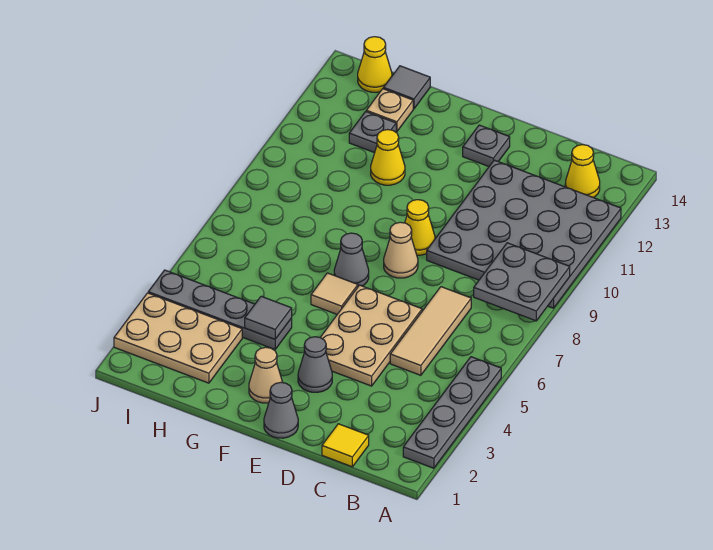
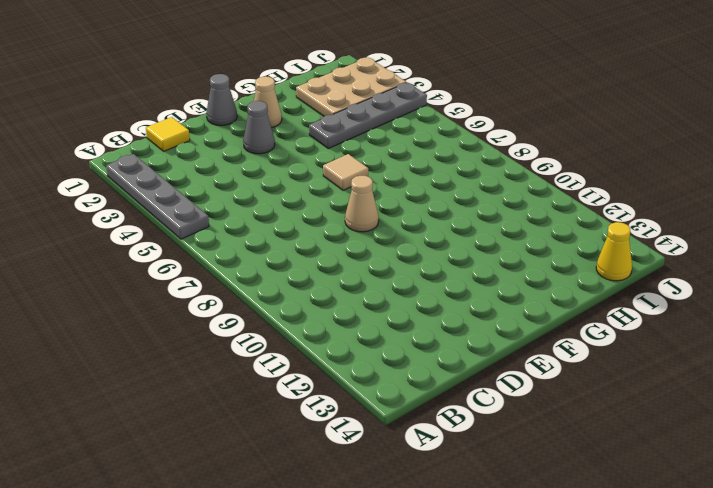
none -> grey 4x4 plate [427,160,621,308]
none -> yellow 1x1 cone [565,145,600,198]
none -> tan 1x3 tile [390,287,471,375]

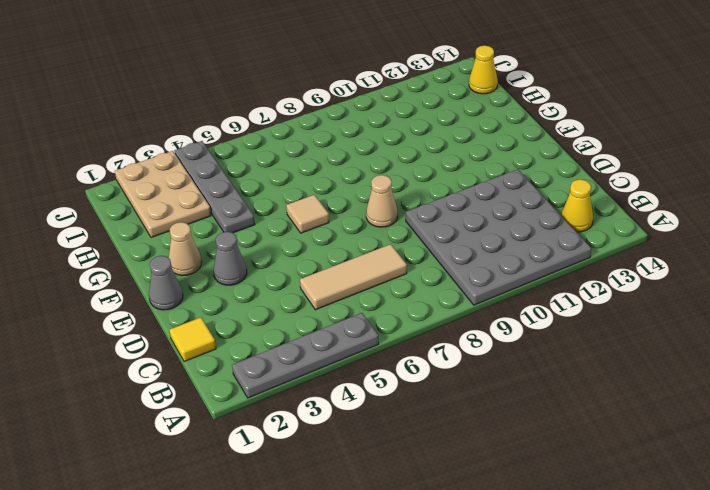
none -> tan 2x3 plate [320,285,422,386]
none -> yellow 1x1 cone [405,200,435,255]
none -> grey 1x1 plate [463,125,510,166]

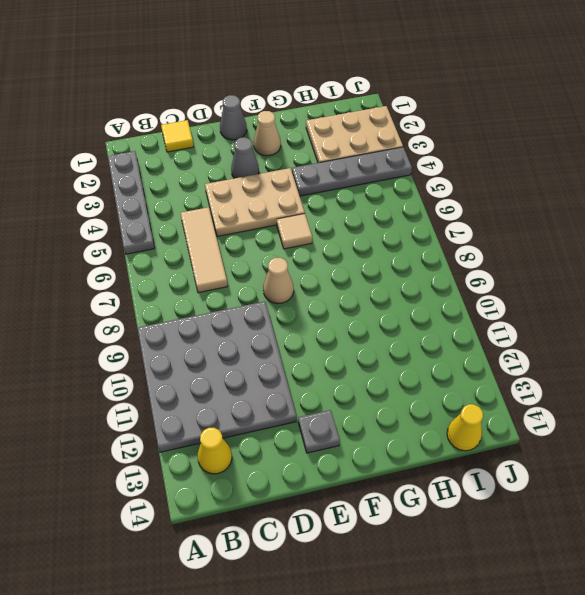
tan 2x3 plate [205,168,305,237] -> tan 2x3 plate turned to [320,285,422,386]
none -> yellow 1x1 cone [405,200,435,255]
none -> grey 1x1 cone [334,233,369,286]
none -> yellow 1x1 cone [371,130,405,185]

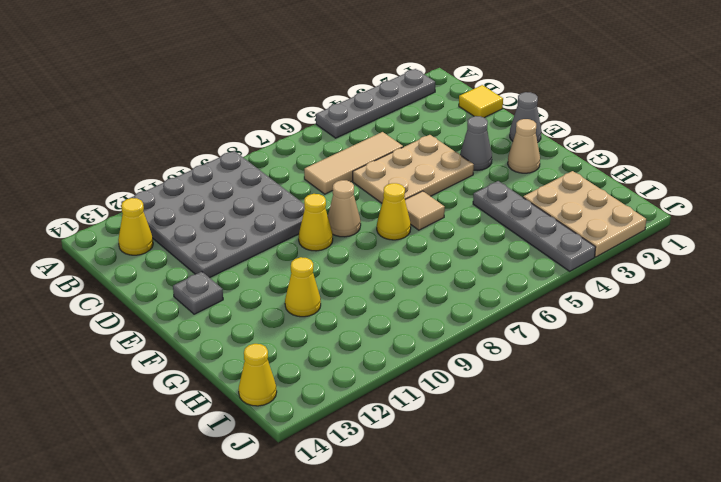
yellow 1x1 cone [377,183,411,240] -> grey 1x1 cone [334,233,369,286]
none -> grey 1x1 plate [349,112,396,153]
none -> tan 1x1 plate [366,89,413,132]
none -> grey 1x1 tile [383,66,430,109]

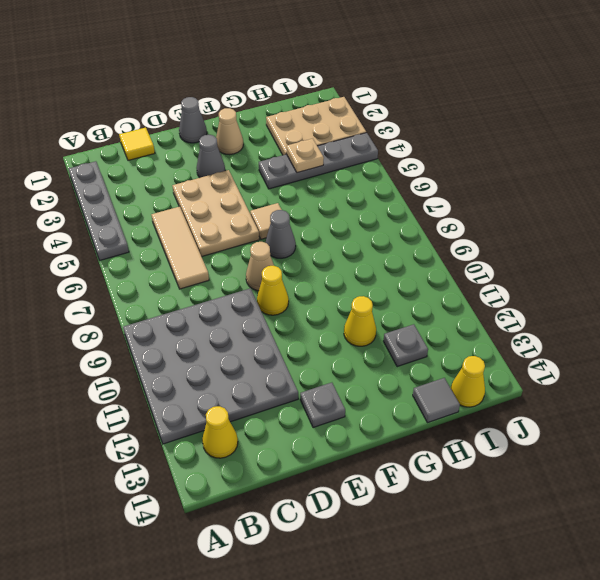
tan 1x1 plate [286,139,324,173] -> tan 1x1 plate moved to [366,89,413,132]
none -> grey 2x2 plate [474,243,570,321]
none -> grey 1x1 tile [245,296,292,339]

